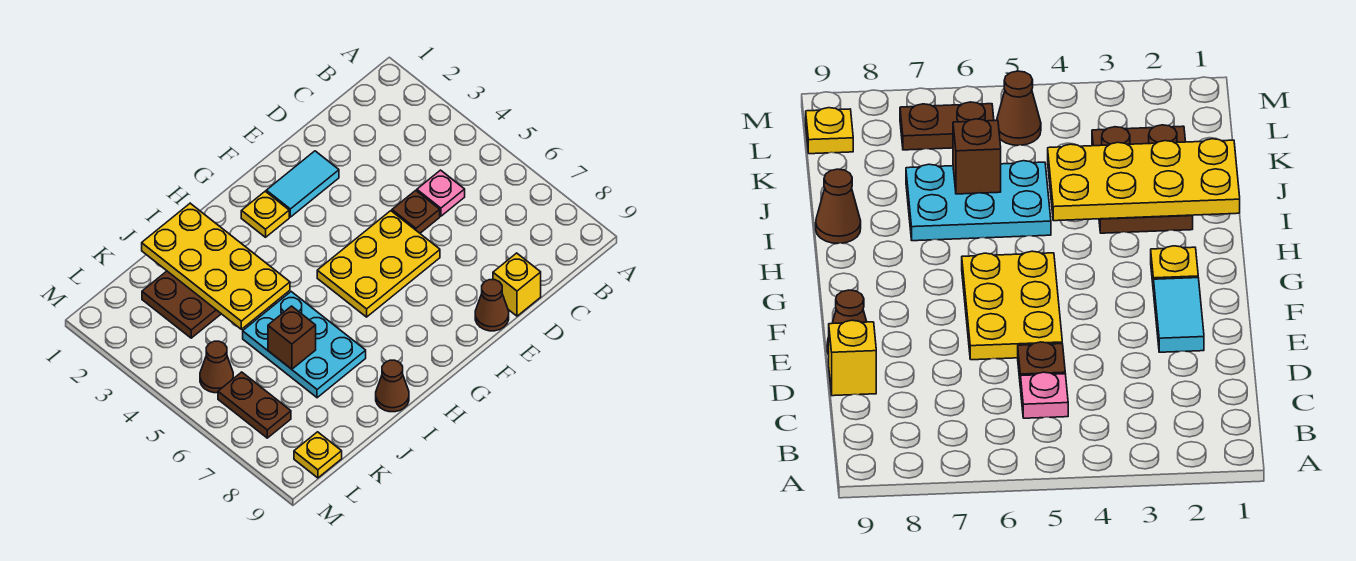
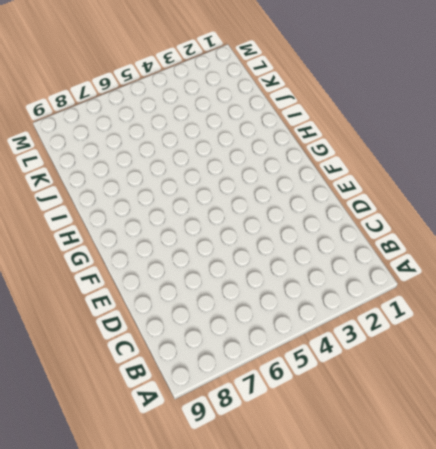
none -> pink 1x1 plate [417,170,465,216]
none -> brown 1x1 plate [392,190,440,233]
none -> yellow 1x1 brick [493,253,541,316]

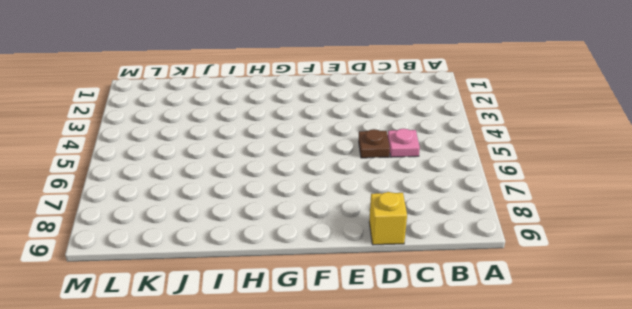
none -> cyan 1x2 tile [266,151,339,217]
none -> yellow 2x3 plate [317,211,440,317]
none -> brown 1x1 cone [475,280,509,331]

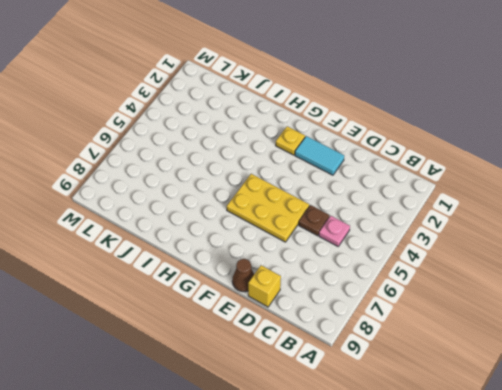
none -> brown 2x3 plate [142,271,221,338]
none -> cyan 2x3 plate [243,292,366,398]
none -> brown 1x1 cone [376,360,409,412]

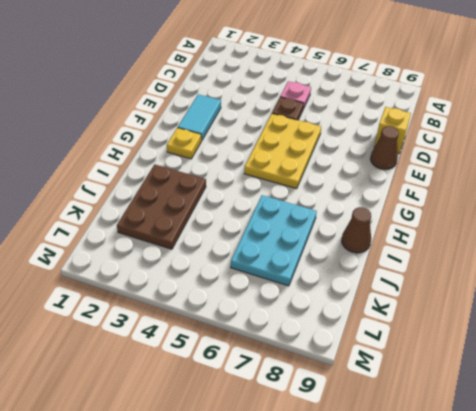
cyan 2x3 plate [231,195,317,286] -> cyan 2x3 plate turned to [243,292,366,398]
none -> brown 1x1 cone [200,341,233,393]
none -> brown 1x2 plate [218,372,291,438]
none -> yellow 1x1 plate [294,432,342,478]

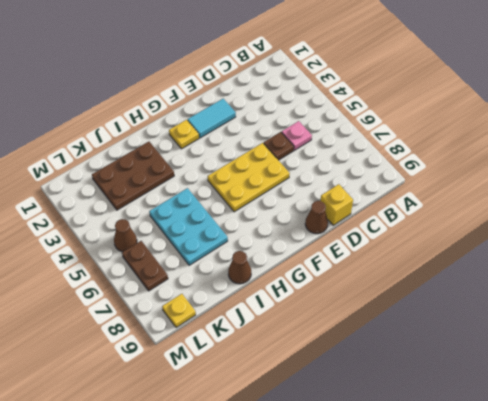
none -> yellow 2x4 plate [142,203,290,329]
none -> brown 1x1 brick [268,306,316,369]

